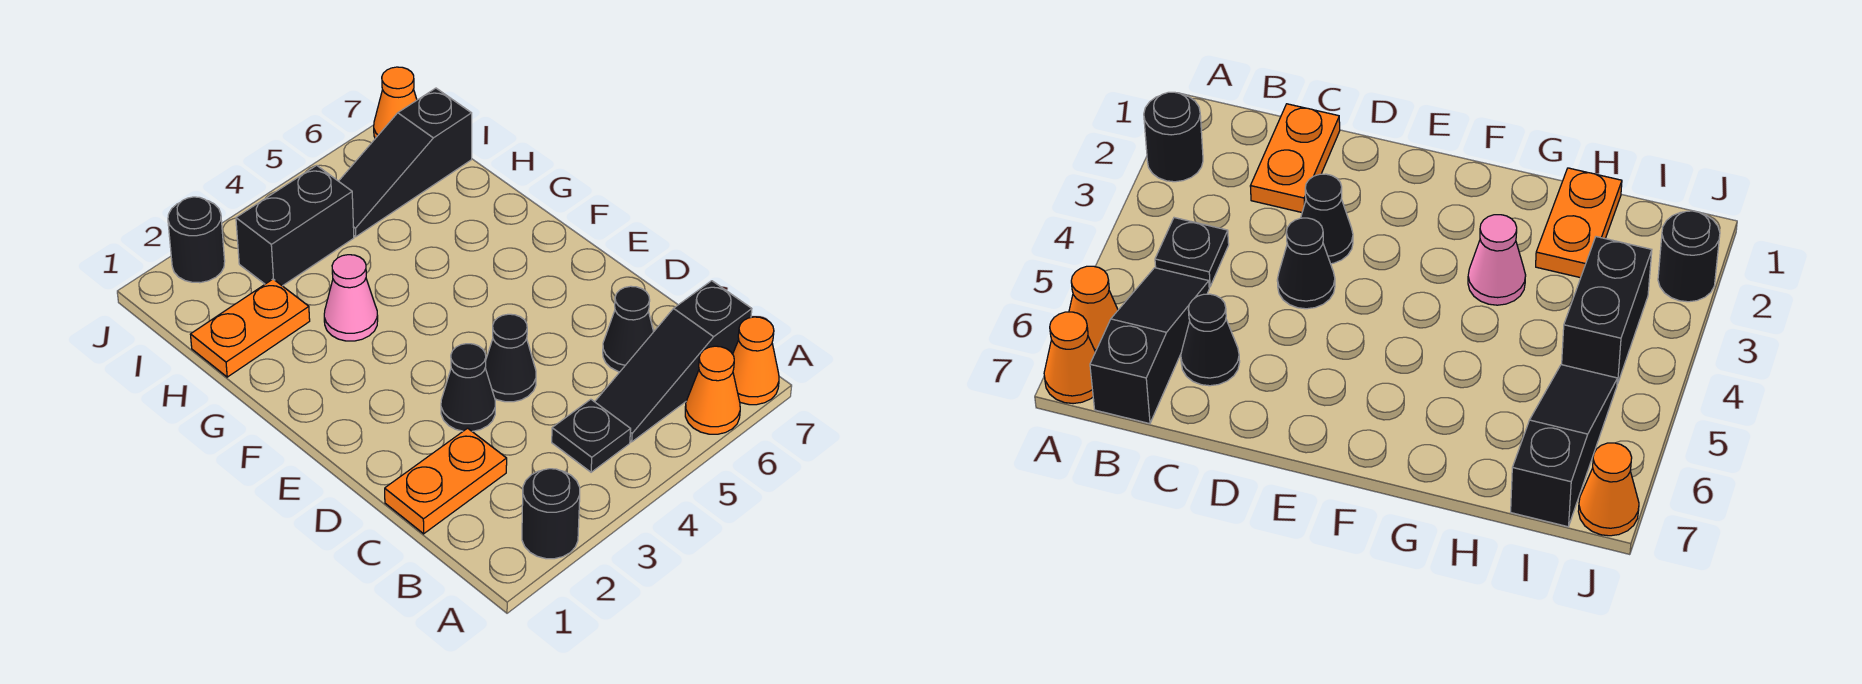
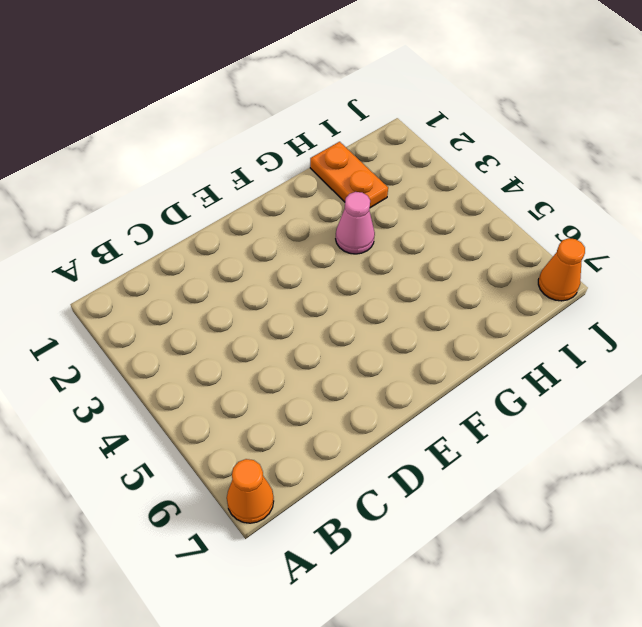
none -> black 1x1 round brick [522,469,580,559]
none -> orange 1x1 cone [685,346,740,434]
none -> black 1x1 plate [552,399,631,472]

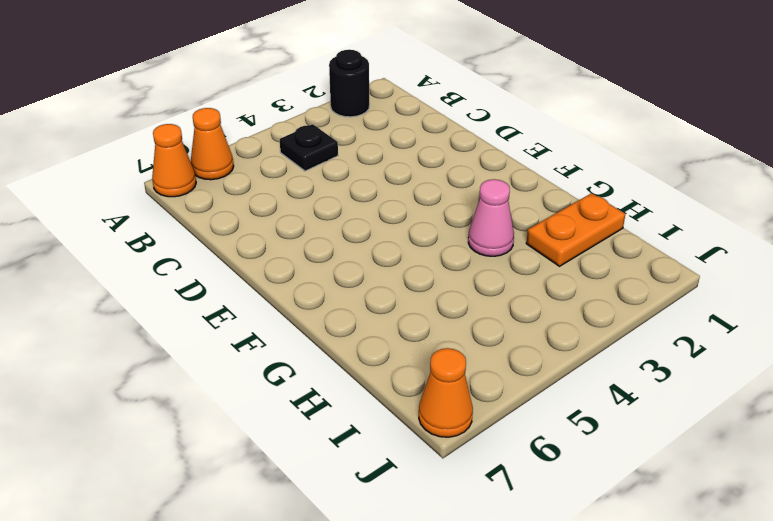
none -> black 1x3 slope [595,281,752,442]
none -> orange 1x2 plate [385,428,507,534]
none -> black 1x1 cone [603,286,653,372]

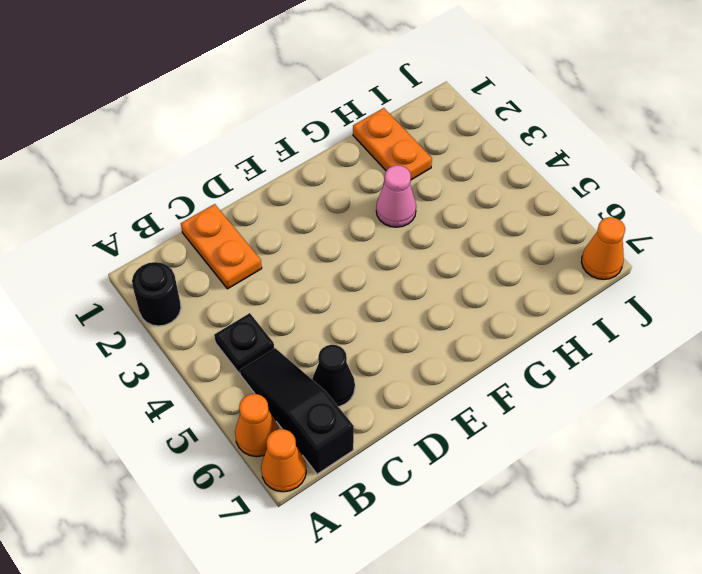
none -> black 1x1 cone [441,344,495,431]
none -> black 1x1 cone [485,314,536,402]
none -> black 1x2 brick [236,165,354,286]

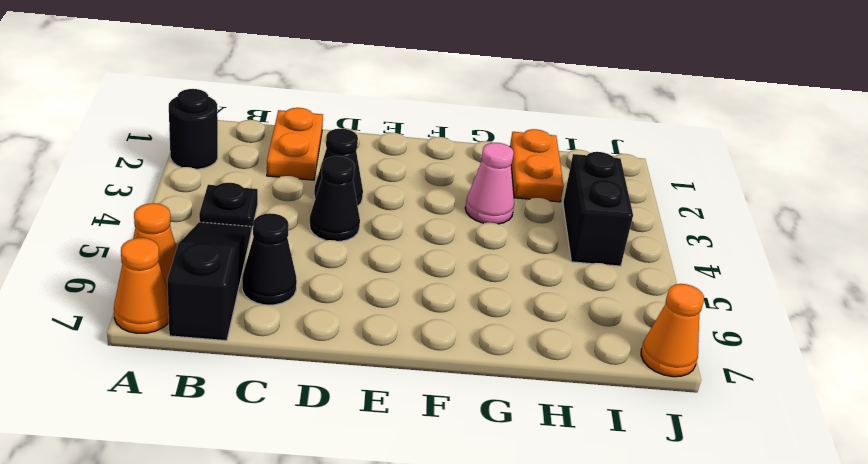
none -> black 1x3 slope [339,88,472,237]
none -> black 1x1 round brick [168,197,225,283]

